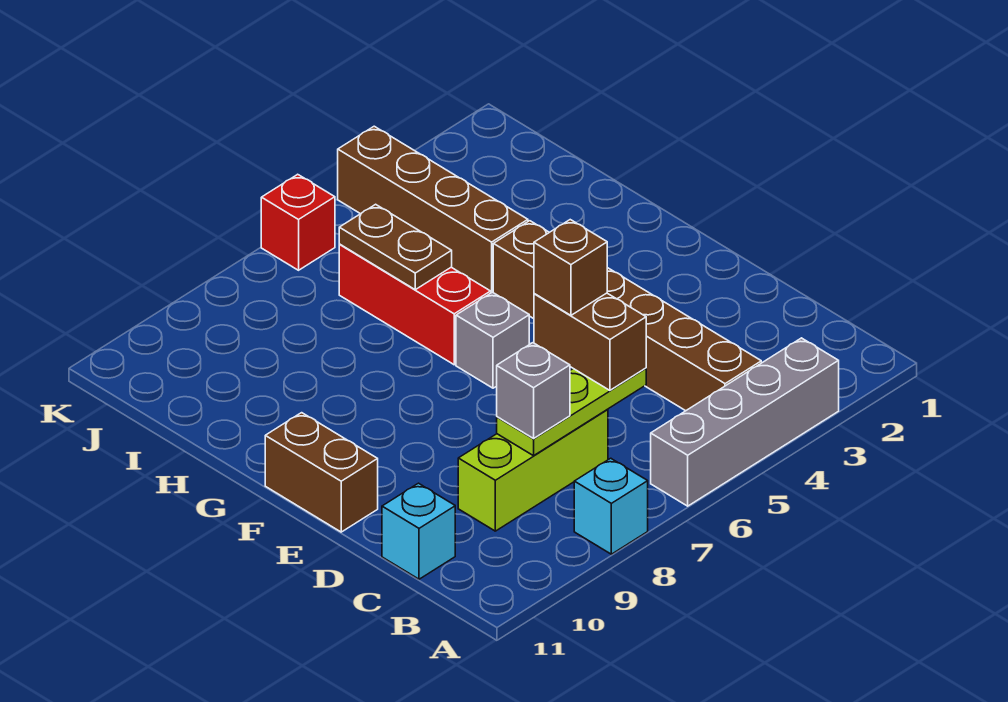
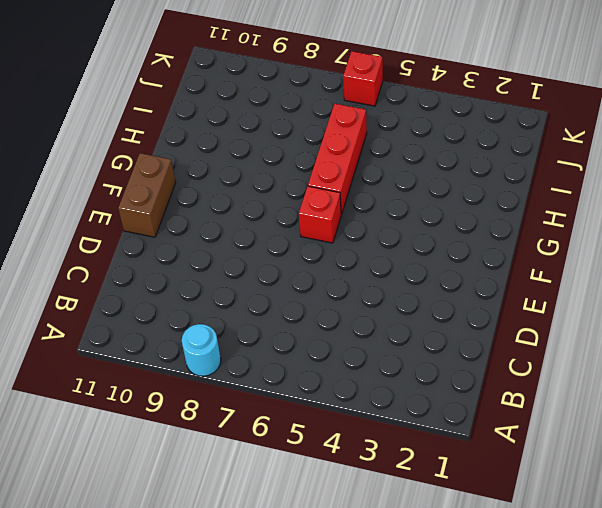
cyan 1x1 round brick [182,324,221,376] -> cyan 1x1 brick [574,458,648,554]
red 1x1 brick [299,186,341,243] -> grey 1x1 brick [456,292,529,388]
none -> grey 1x4 brick [651,338,839,506]
none -> brown 1x6 brick [493,221,761,411]
none -> lime 1x3 brick [458,409,608,531]

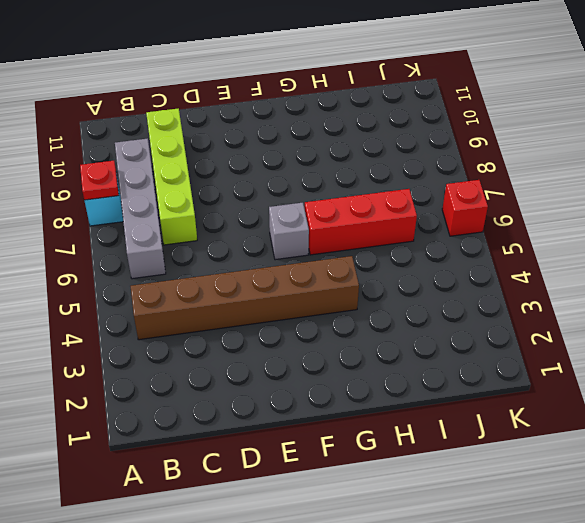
red 1x1 plate [80,161,119,200] -> none
grey 1x4 brick [115,138,166,279] -> grey 1x4 brick moved to [651,338,839,506]
lime 1x4 brick [146,108,197,245] -> lime 1x3 brick [458,409,608,531]
none -> cyan 1x1 brick [382,483,455,579]
none -> brown 1x2 brick [265,413,378,532]
none -> brown 1x4 brick [338,126,528,293]

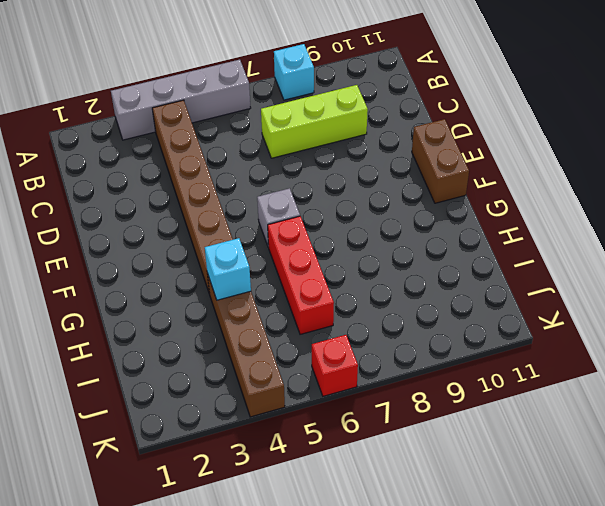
cyan 1x1 brick [205,238,251,300] -> cyan 1x1 brick moved to [382,483,455,579]
none -> lime 1x3 plate [497,368,646,456]
none -> brown 1x2 plate [339,204,452,290]
none -> brown 1x2 brick [534,293,646,390]

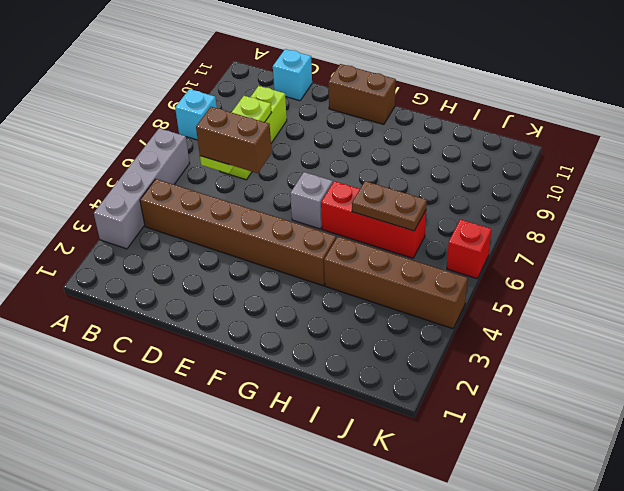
none -> grey 1x1 brick [497,343,570,438]
none -> brown 1x1 brick [534,220,607,315]

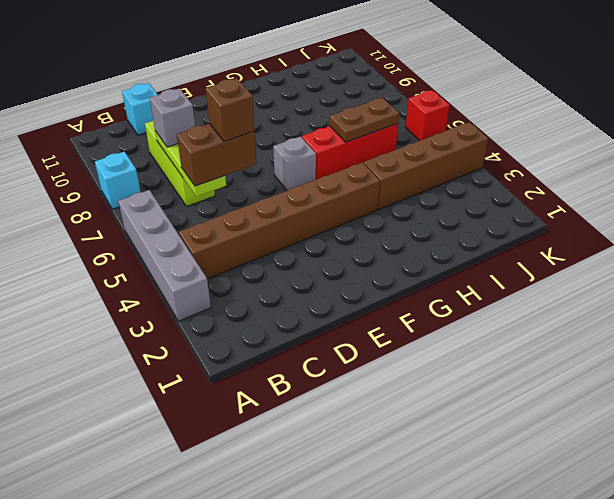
none -> brown 1x2 brick [265,413,378,532]

